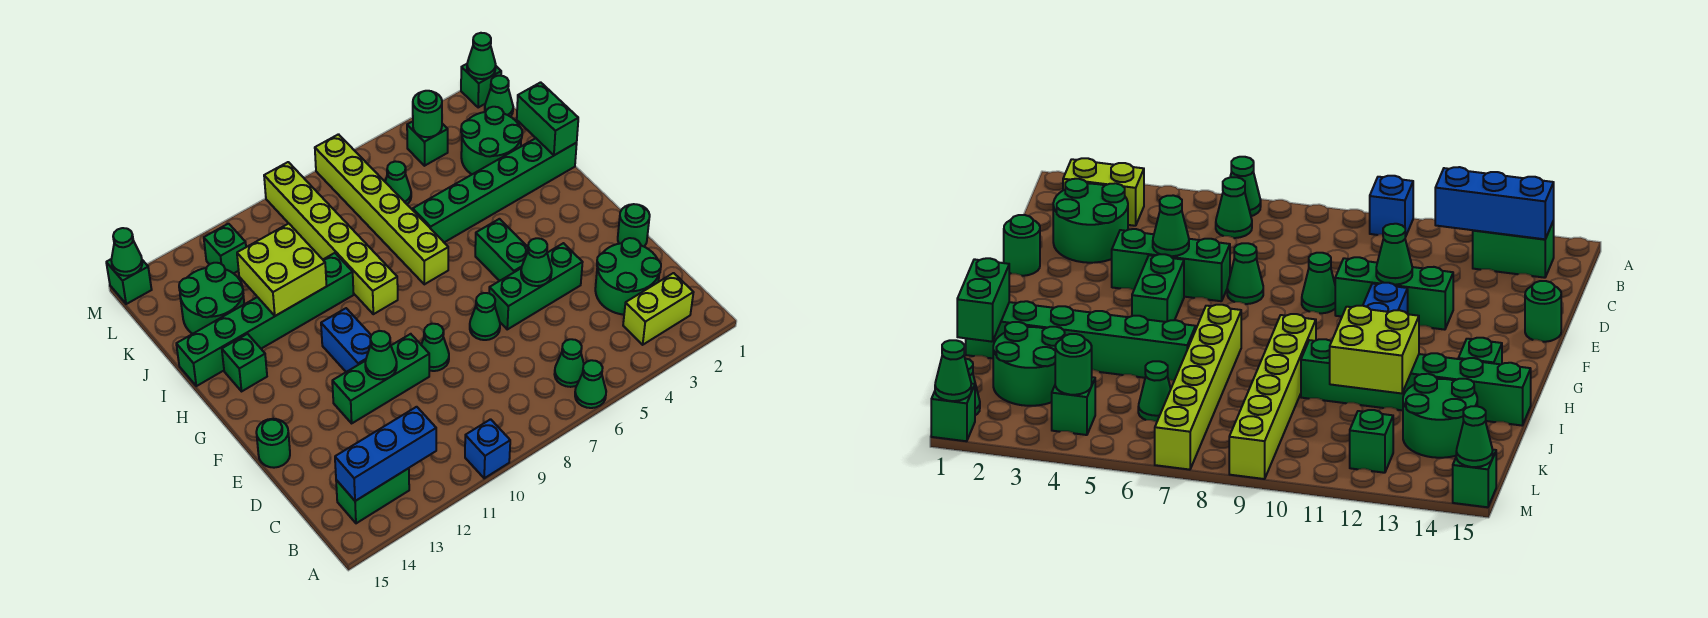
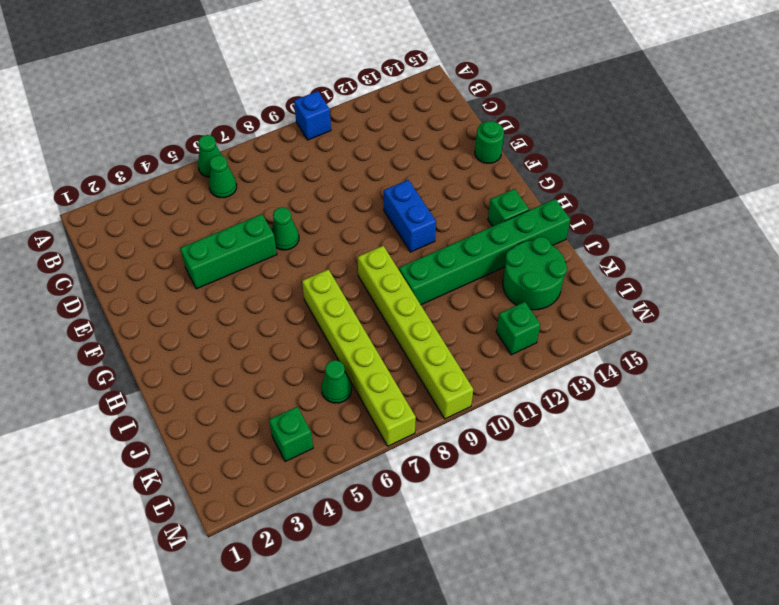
none -> lime 1x2 brick [623,273,694,345]
none -> green 1x2 brick [336,468,409,523]
none -> green 2x2 round brick [595,238,661,315]
none -> green 1x1 round brick [618,204,650,246]

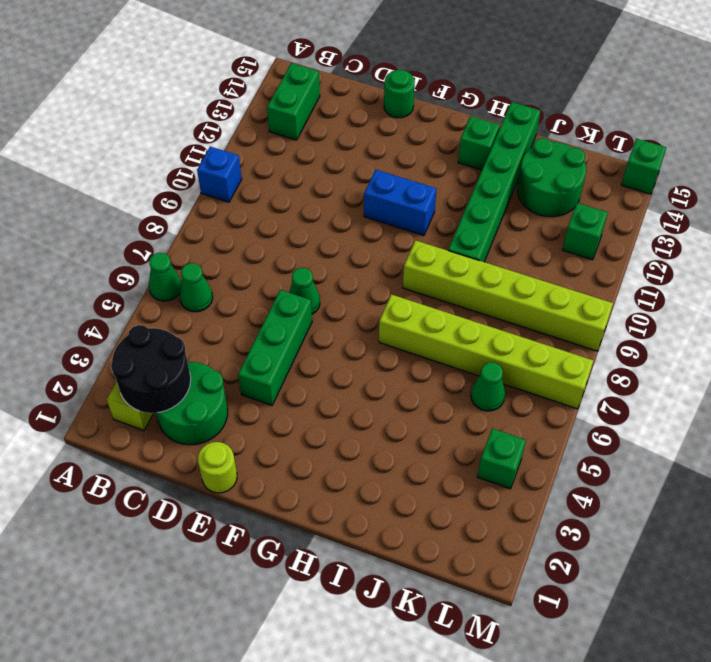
black 2x2 round brick [111,325,191,413] -> none
lime 1x1 round brick [198,442,237,493] -> green 1x1 round brick [618,204,650,246]
none -> green 1x1 cone [421,324,449,371]
none -> green 1x3 brick [332,334,429,423]
none -> green 1x2 brick [475,219,528,281]
none -> green 1x6 brick [413,138,577,242]

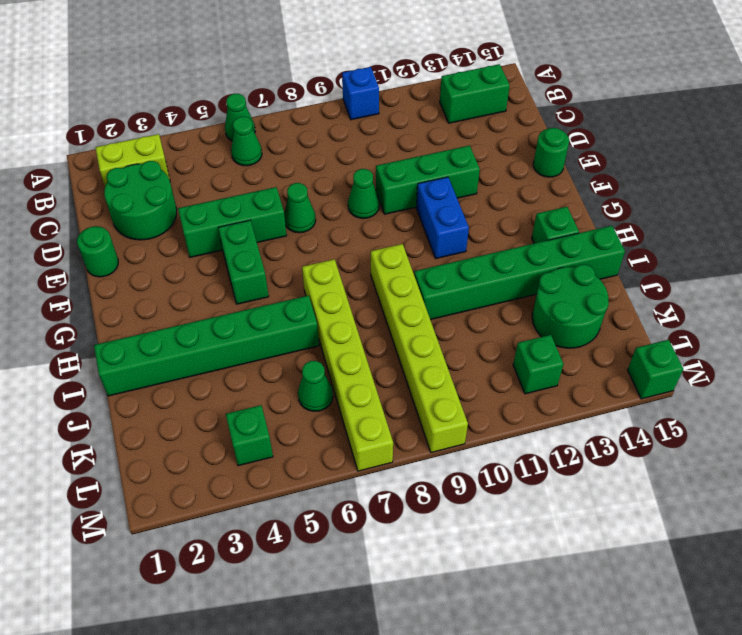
none -> green 2x2 round brick [461,107,522,174]
none -> green 1x1 cone [485,76,513,117]
none -> green 1x1 brick [461,64,501,108]
none -> blue 1x3 brick [335,407,436,501]

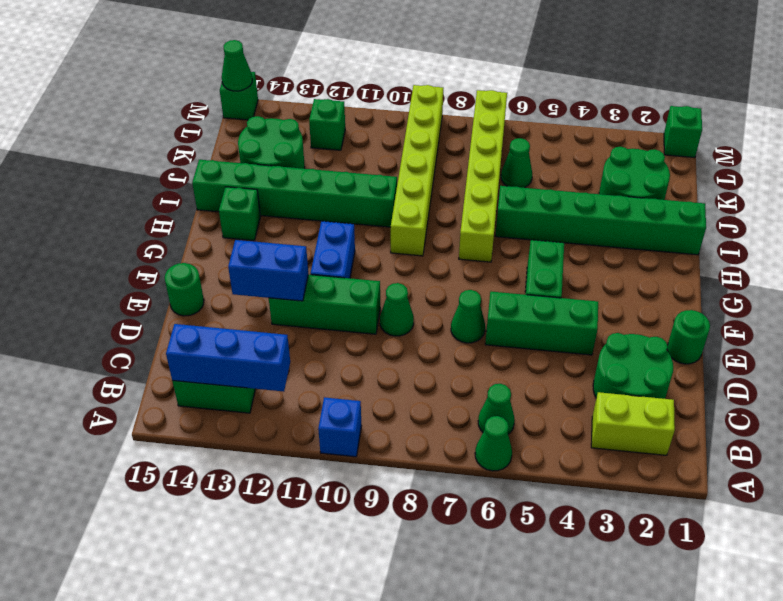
blue 1x2 brick [228,240,308,301] -> none
none -> green 1x1 cone [485,76,513,117]
none -> green 1x1 brick [407,122,448,166]
none -> green 1x1 cone [521,238,552,286]
none -> green 1x1 cone [365,331,397,379]

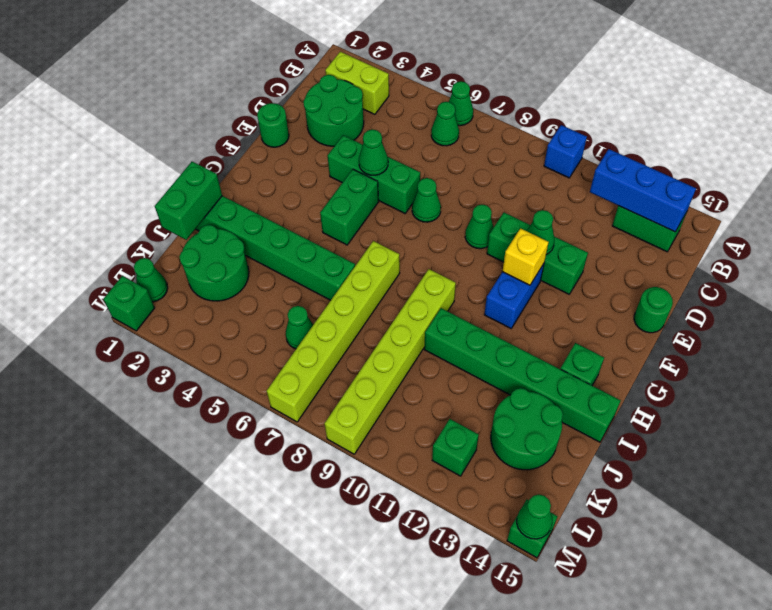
yellow 1x1 brick [502,228,549,285] -> none
none -> green 1x1 brick [407,122,448,166]
none -> lime 2x2 brick [237,223,326,316]
none -> green 1x1 round brick [413,91,442,137]
none -> green 1x1 cone [467,33,496,79]

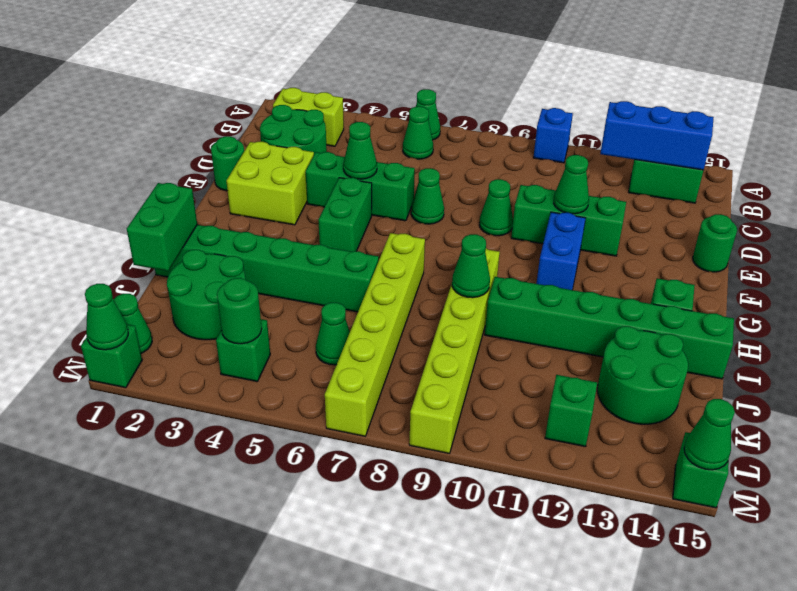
lime 2x2 brick [227,142,314,225] -> lime 2x2 brick moved to [237,223,326,316]
green 1x1 cone [452,234,490,298] -> none

